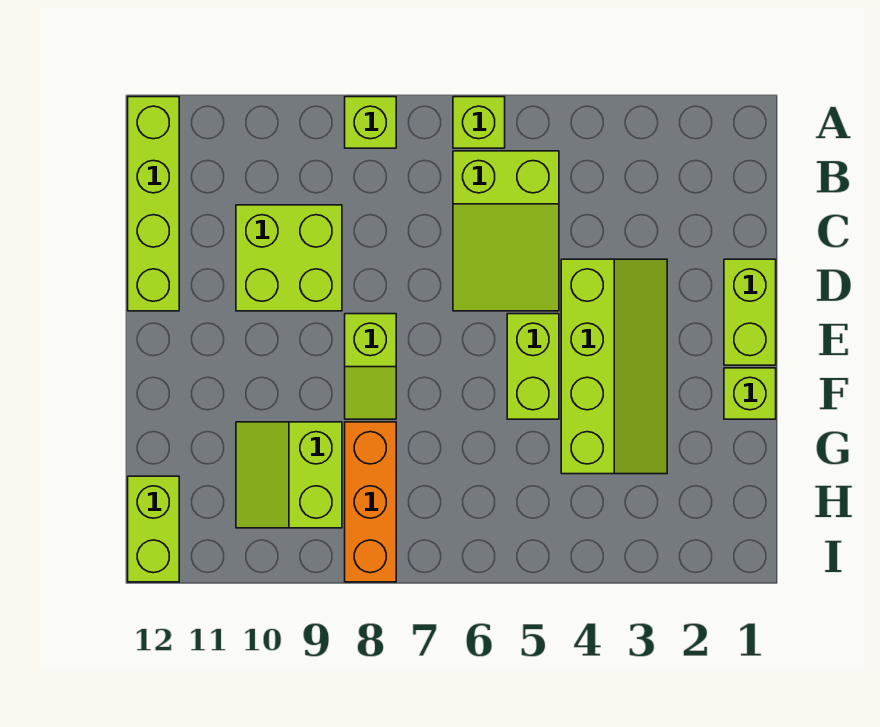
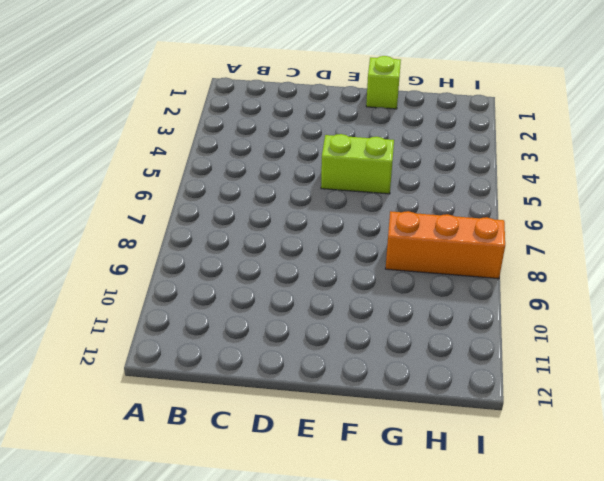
none -> lime 1x1 brick [453,97,505,148]
none -> lime 1x1 brick [345,97,396,148]
none -> lime 1x4 brick [128,97,179,311]

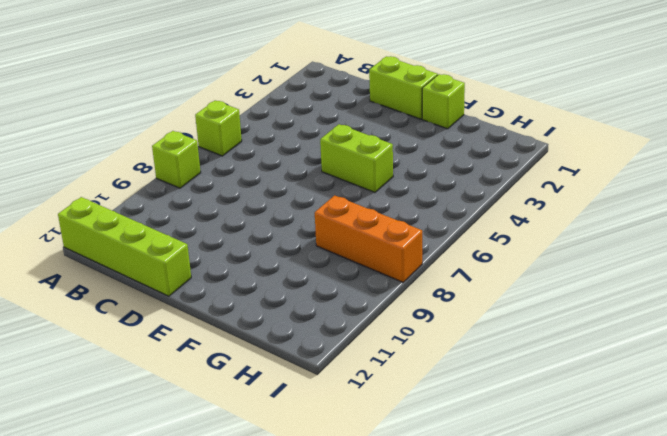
none -> lime 2x3 slope [453,151,559,311]
none -> lime 2x2 brick [236,205,342,311]
none -> lime 2x4 slope [561,259,667,474]

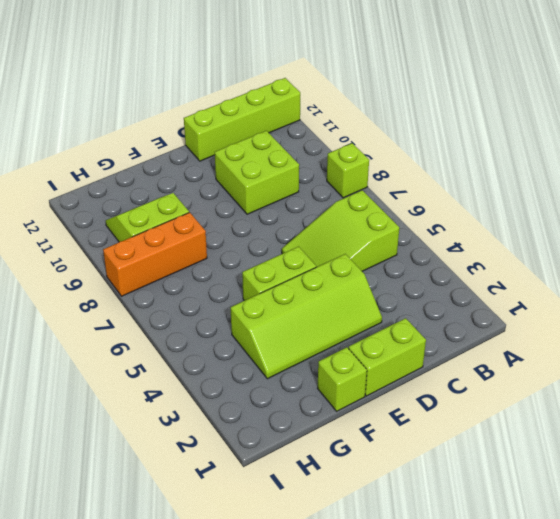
none -> lime 1x1 brick [453,97,505,148]
none -> lime 1x2 slope [345,314,396,419]
none -> lime 1x2 brick [128,476,179,582]

